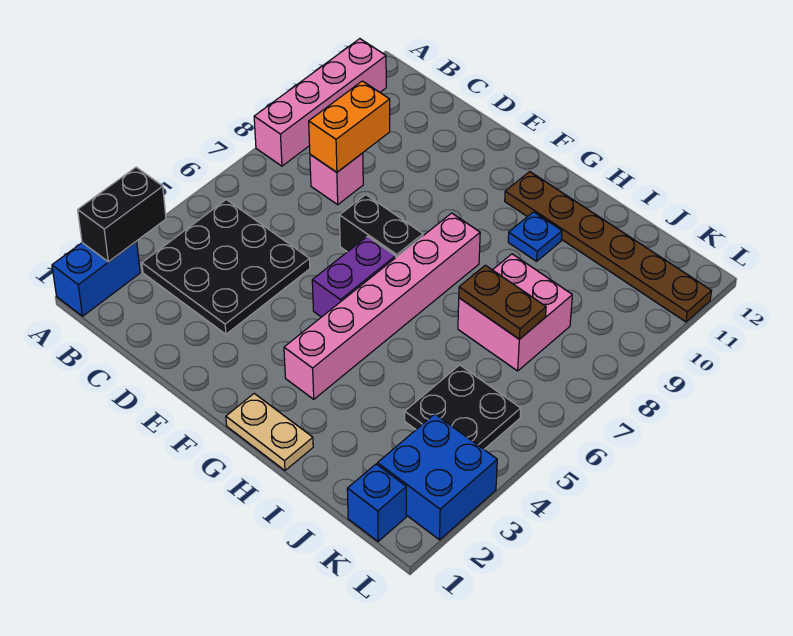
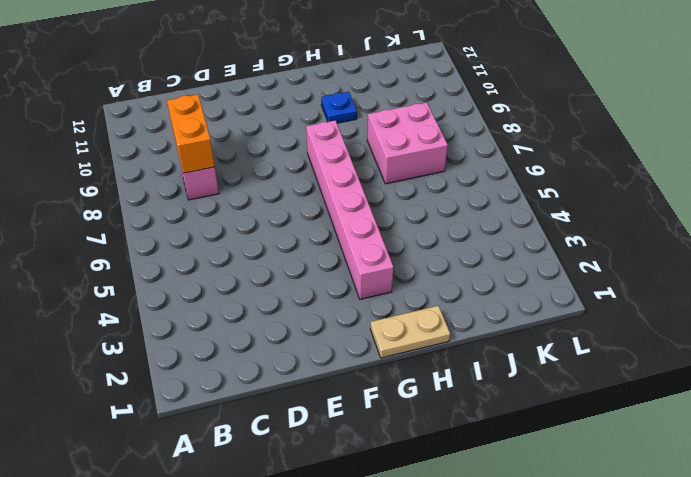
none -> blue 1x2 brick [52,241,140,316]
none -> pink 1x4 brick [254,39,386,166]
none -> black 3x3 plate [142,199,310,334]

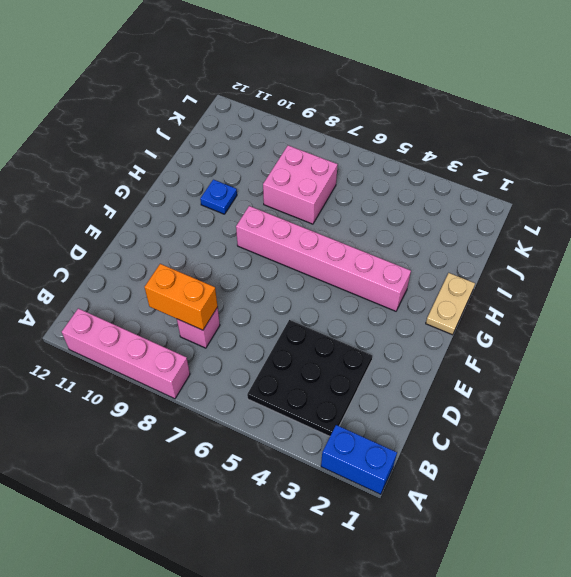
none -> black 1x2 brick [339,195,423,257]
none -> purple 1x2 brick [312,236,396,317]
none -> brown 1x6 plate [505,172,711,322]

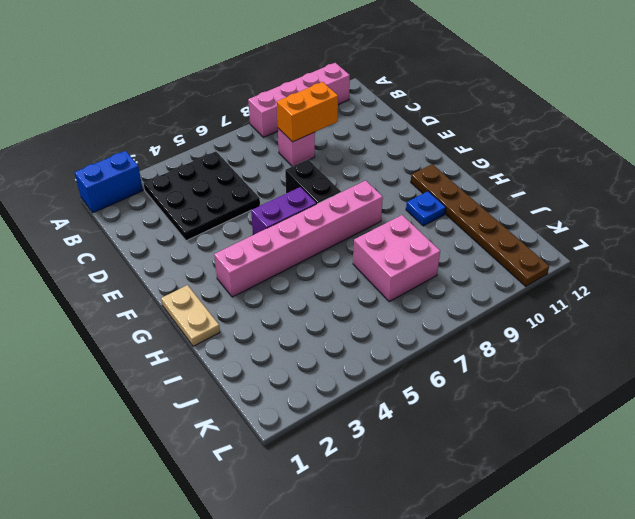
none -> black 2x2 plate [405,365,521,449]
none -> blue 1x1 brick [347,464,406,541]
none -> blue 2x2 brick [377,414,497,540]

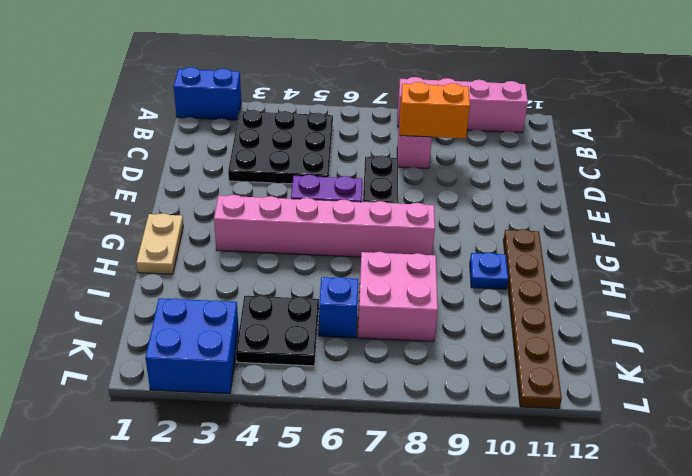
blue 1x1 brick [319,277,358,338] -> blue 1x1 brick moved to [347,464,406,541]
none -> black 1x2 brick [78,167,166,262]
none -> brown 1x2 plate [459,265,546,339]

